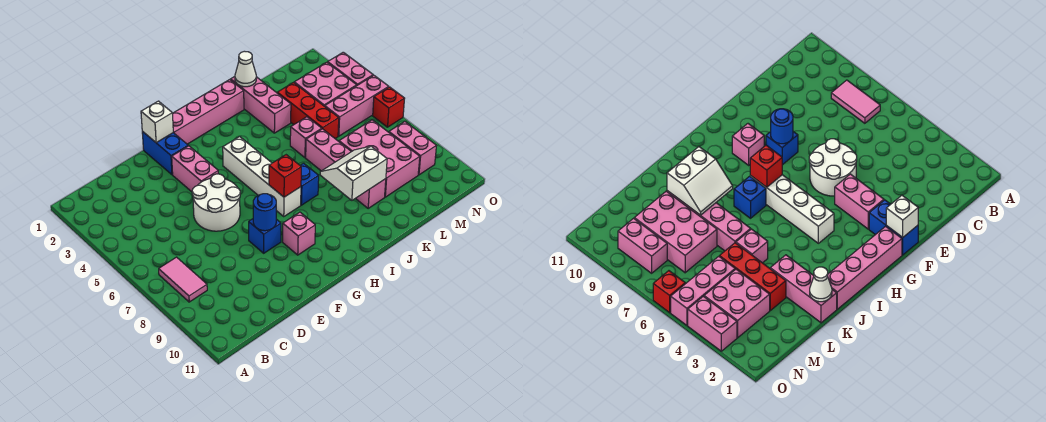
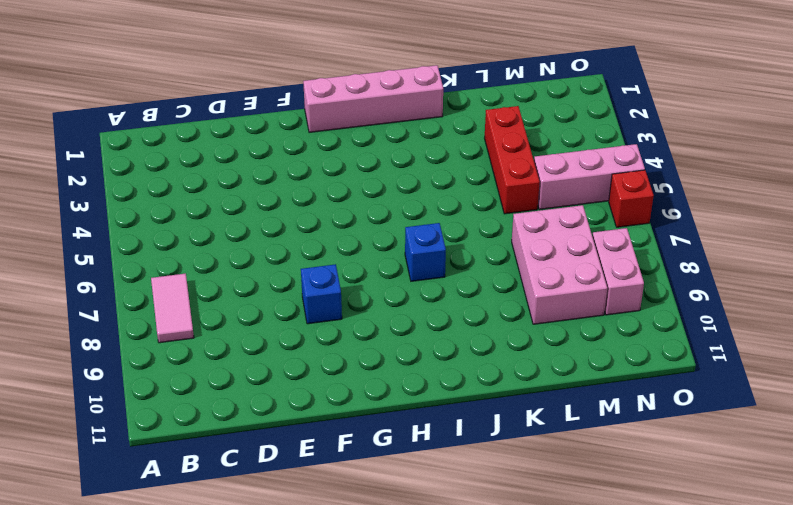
none -> white 2x2 round brick [192,174,240,231]
none -> blue 1x2 brick [142,131,188,175]
none -> pink 1x2 brick [172,146,218,192]

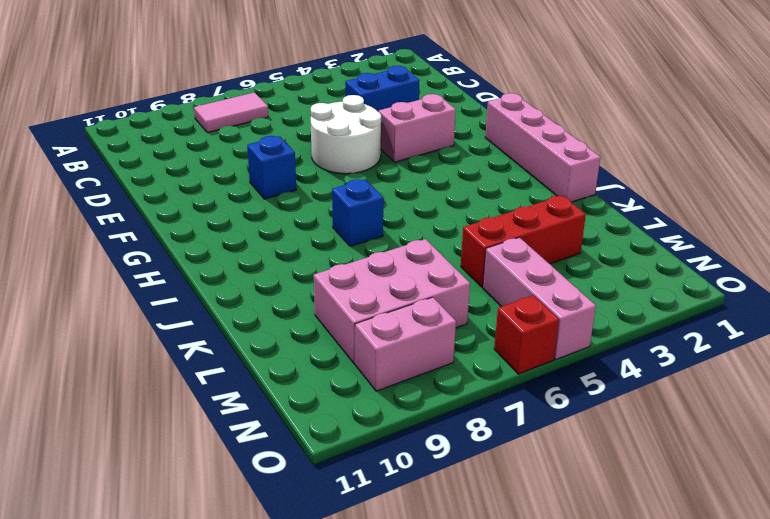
blue 1x2 brick [345,66,420,112] -> blue 1x2 brick moved to [142,131,188,175]
none -> pink 1x1 brick [283,212,315,255]
none -> white 1x4 brick [223,137,301,216]
none -> pink 1x3 brick [231,77,291,133]

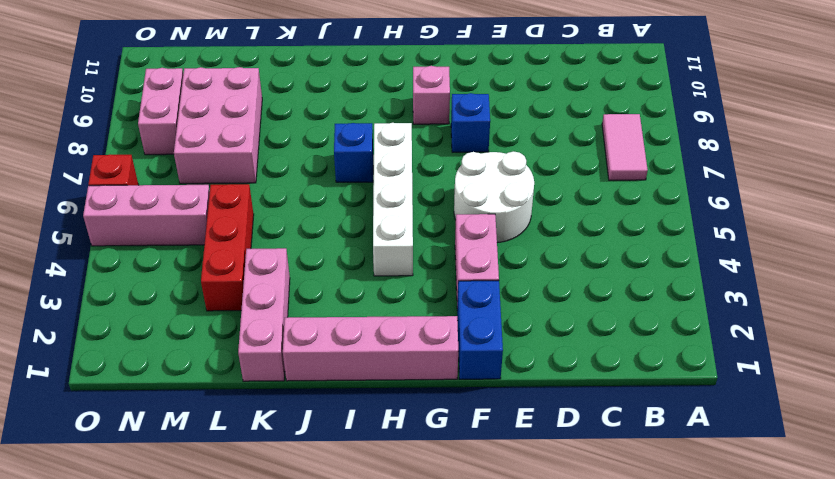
none -> pink 1x1 brick [290,117,322,158]
none -> pink 1x4 brick [306,129,386,208]
none -> pink 2x2 brick [294,62,357,106]

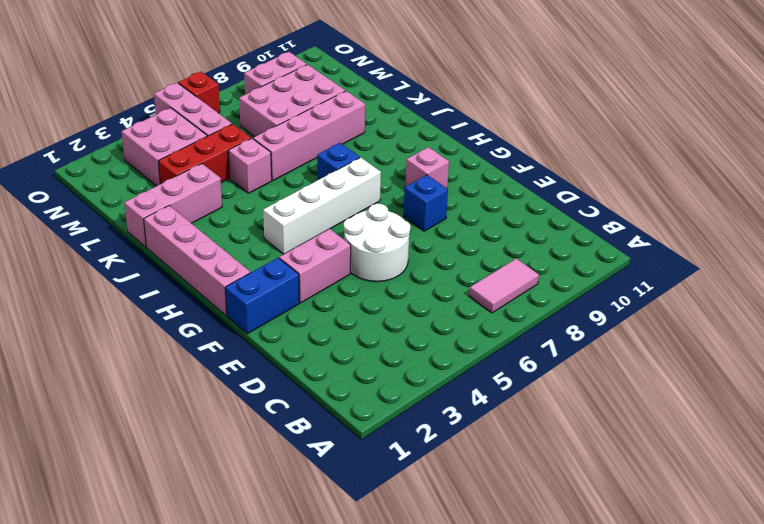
none -> pink 1x2 brick [328,52,373,85]
none -> white 1x1 brick [141,101,173,143]
none -> blue 1x1 round brick [253,194,276,231]

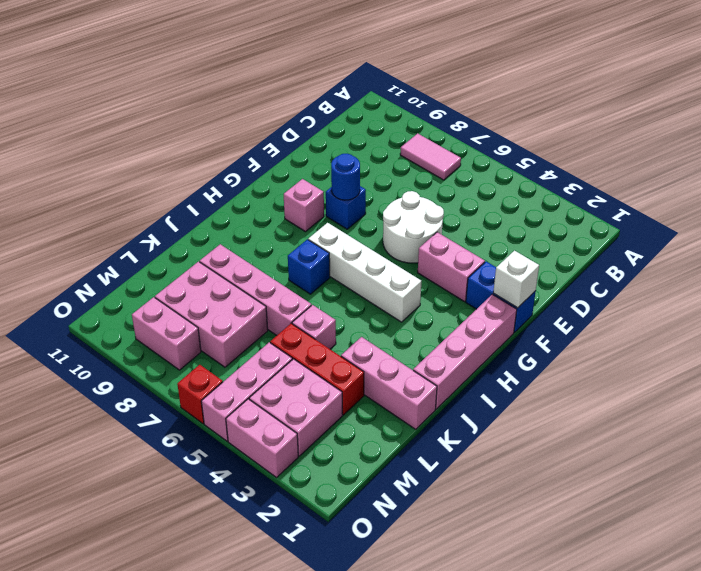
none -> red 1x1 brick [269,155,301,197]
none -> white 2x2 slope [320,146,387,200]
none -> white 1x1 cone [235,51,256,87]

